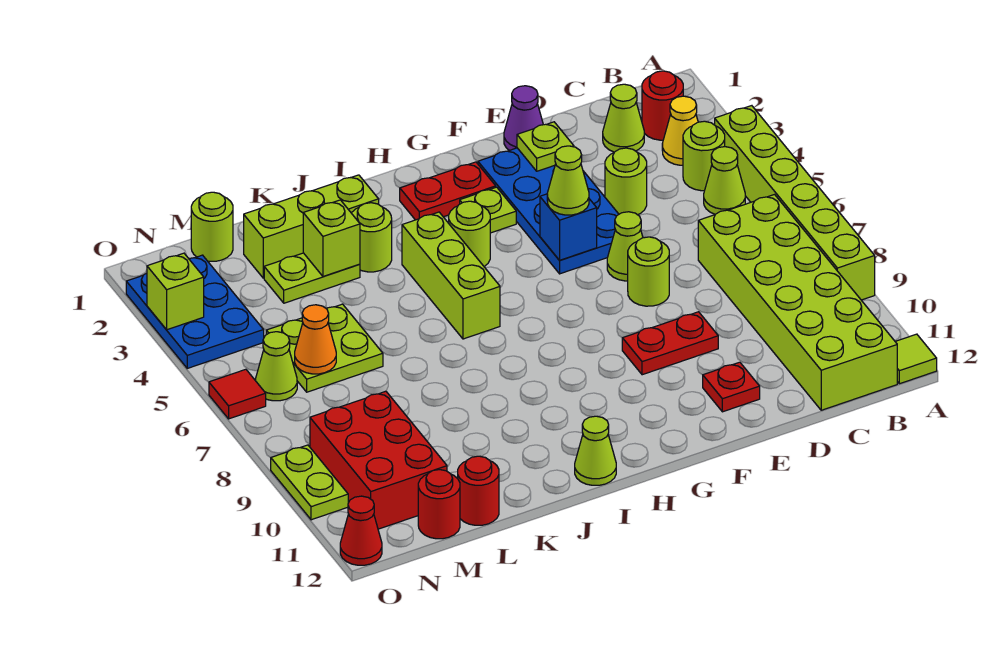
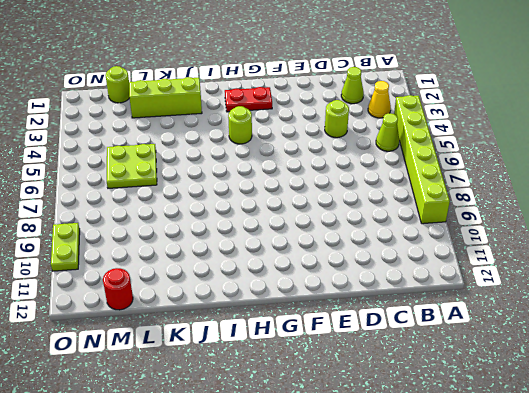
none -> lime 1x1 tile [895,334,937,384]
none -> red 1x1 round brick [642,71,683,140]
none -> lime 1x1 round brick [683,121,725,191]
none -> lime 2x6 brick [698,195,897,410]

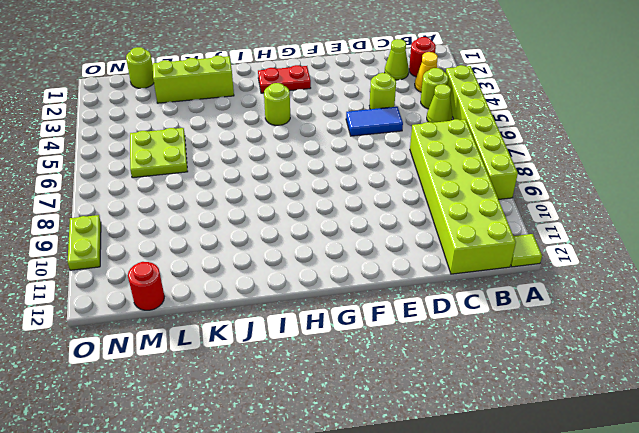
blue 1x2 tile [346,107,403,136] -> blue 2x4 plate [478,148,619,274]
none -> purple 1x1 cone [504,86,543,151]
none -> lime 1x1 cone [607,212,643,281]
none -> lime 1x1 round brick [628,237,669,306]
none -> red 1x2 plate [622,312,718,375]

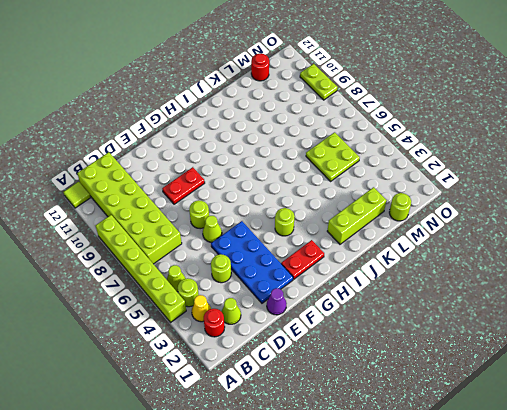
none -> red 1x1 plate [703,362,760,412]
none -> lime 1x1 plate [460,187,516,233]
none -> lime 1x3 brick [402,212,500,339]
none -> lime 1x1 cone [575,416,616,485]

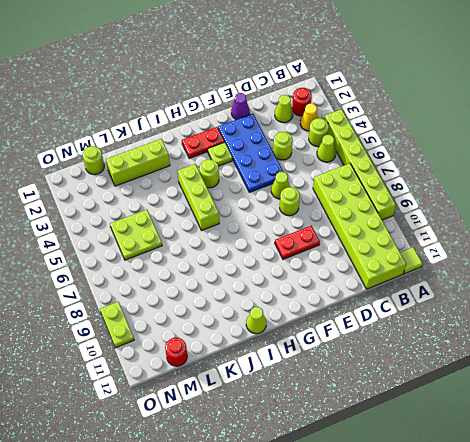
none -> red 1x1 plate [703,362,760,412]
none -> lime 1x1 round brick [352,203,392,272]
none -> lime 1x2 plate [264,253,360,303]
none -> red 1x1 round brick [458,456,499,525]

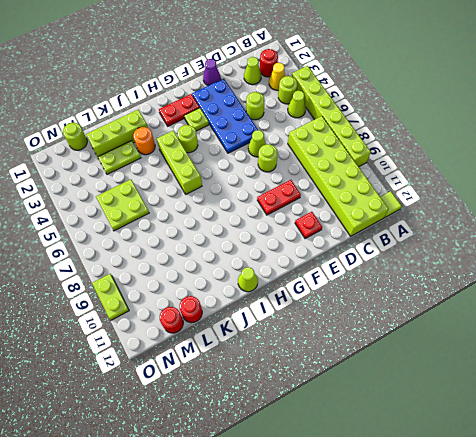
orange 1x1 round brick [133,127,155,155] -> lime 1x1 round brick [352,203,392,272]
none -> red 2x3 brick [310,391,447,529]
none -> blue 2x3 plate [126,255,264,368]
none -> lime 1x1 cone [256,332,297,401]
none -> red 1x1 tile [209,369,266,419]

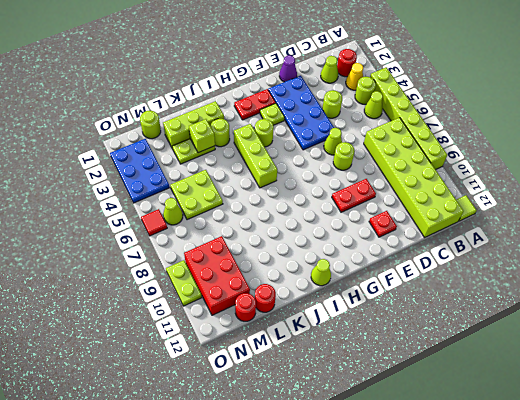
none -> red 1x1 cone [340,496,382,565]
none -> lime 1x1 plate [517,122,574,171]
none -> blue 1x1 brick [540,194,597,260]
none -> orange 1x1 cone [295,305,336,374]

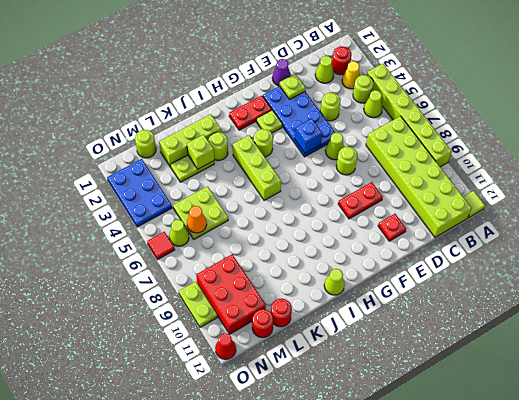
none -> lime 1x1 brick [147,253,204,330]
none -> lime 1x1 cone [547,146,589,215]

